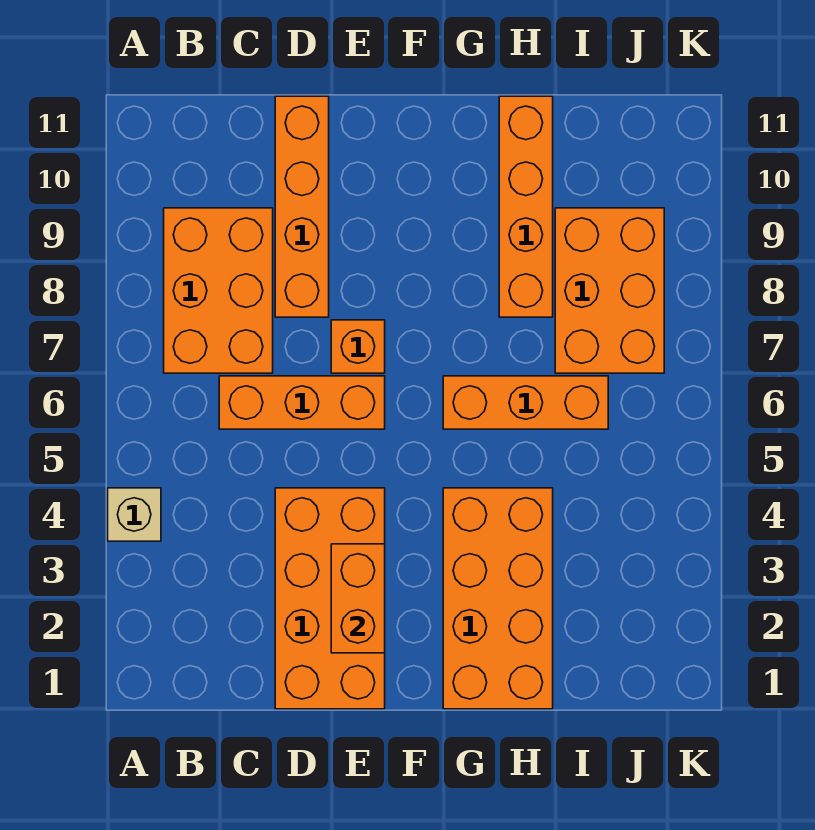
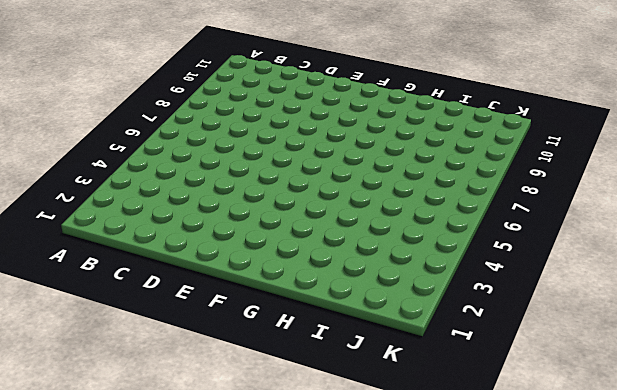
none -> tan 1x1 brick [108,488,161,541]
none -> orange 2x3 brick [164,208,273,373]

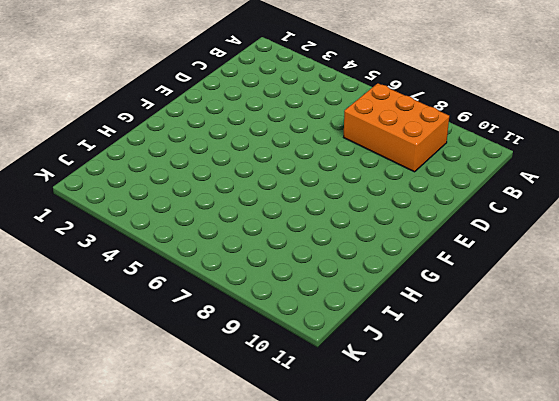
none -> tan 1x1 brick [108,488,161,541]
none -> orange 1x3 brick [219,376,385,429]

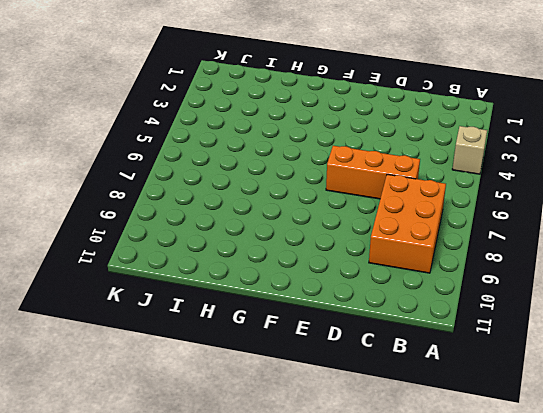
none -> orange 2x4 brick [275,488,385,709]
none -> orange 1x4 brick [275,96,329,317]

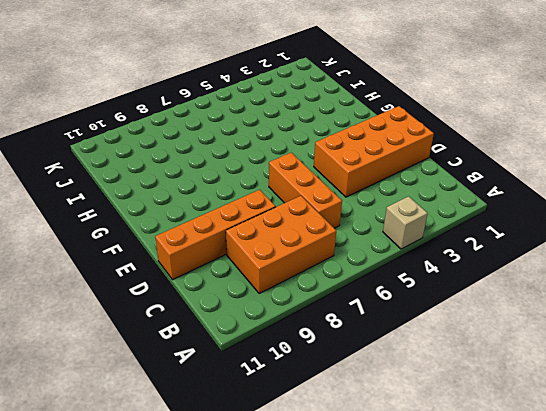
none -> orange 1x1 brick [331,320,385,373]
none -> orange 2x4 brick [443,488,553,709]

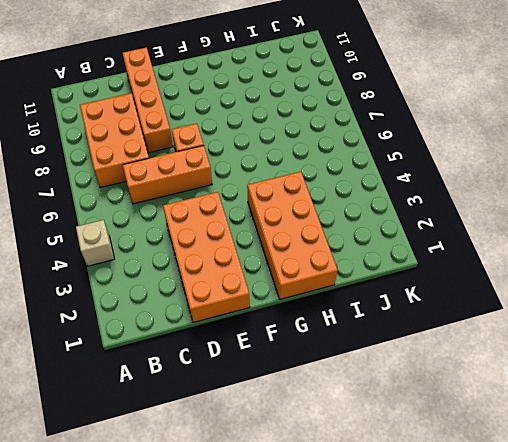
none -> orange 1x3 brick [443,376,608,429]
none -> orange 1x4 brick [499,96,553,317]

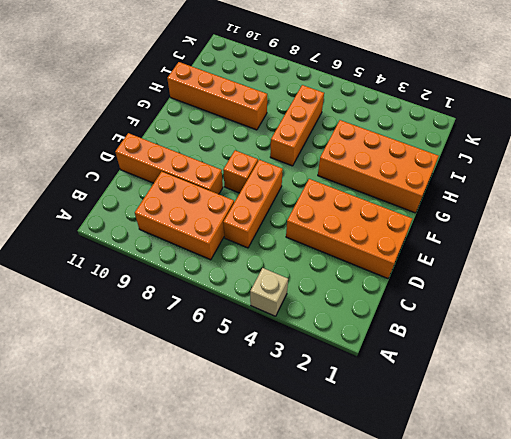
none -> orange 2x3 brick [555,208,664,373]
none -> orange 1x2 brick [331,544,385,653]

